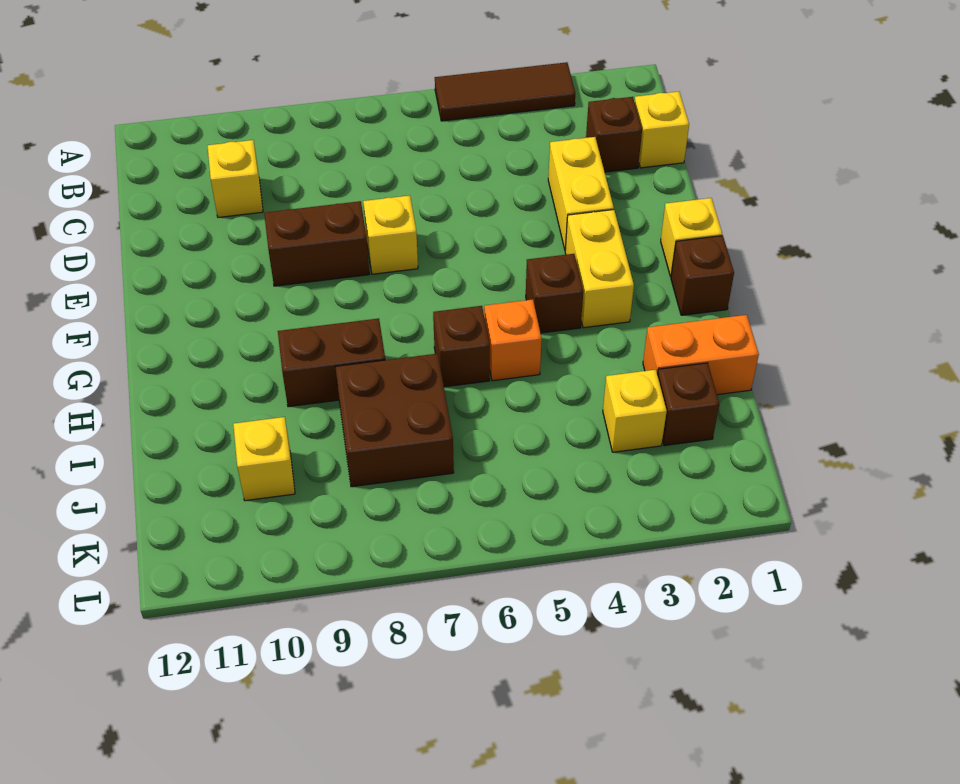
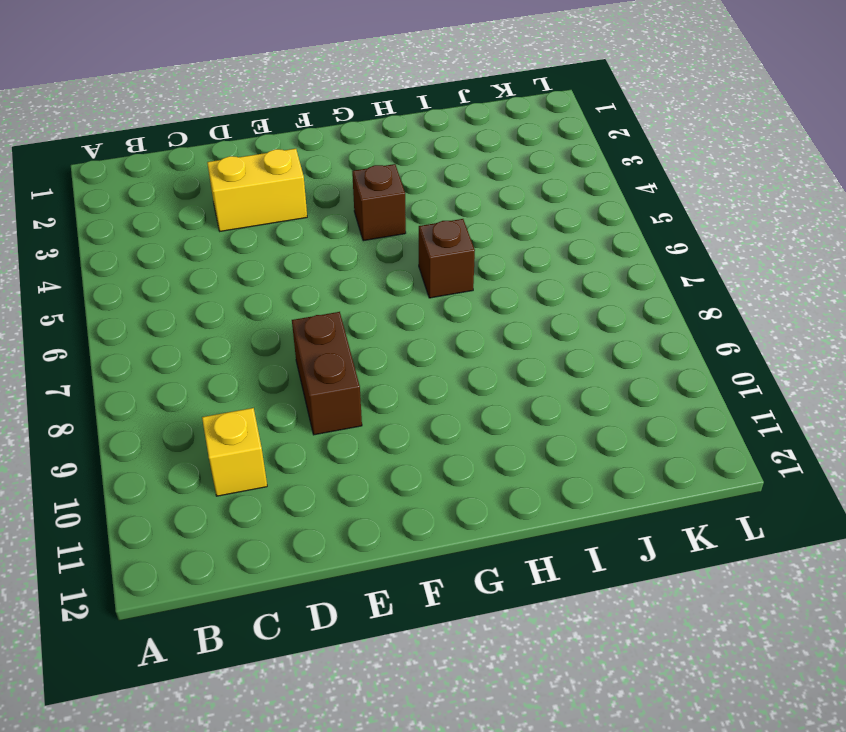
none -> brown 1x3 tile [435,62,575,121]
none -> yellow 1x1 brick [635,92,689,168]
none -> brown 1x1 brick [586,97,642,172]

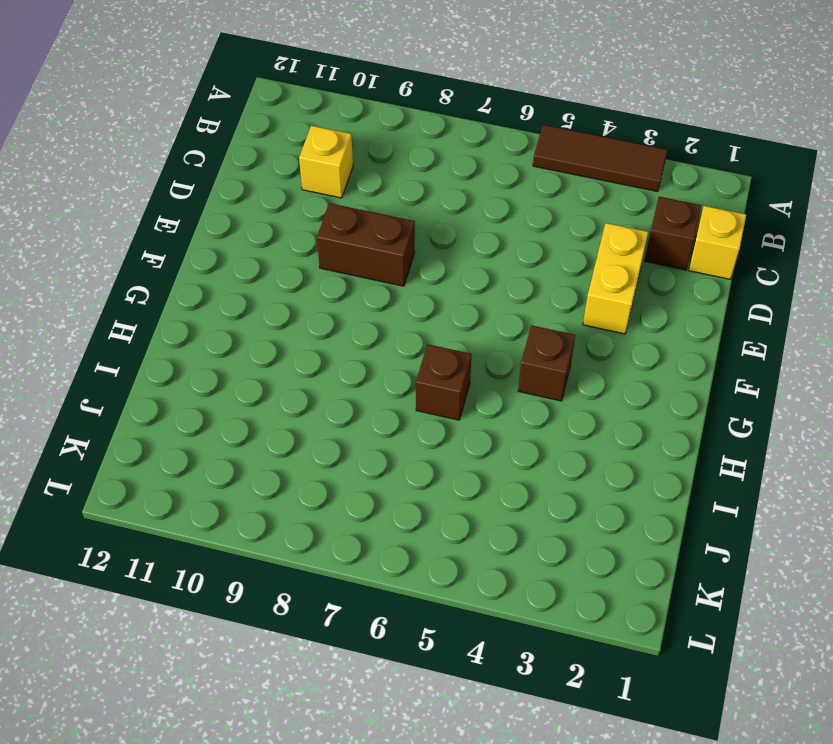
none -> yellow 1x1 brick [363,196,418,274]
none -> yellow 1x1 brick [661,198,722,277]
none -> yellow 1x2 brick [565,210,634,328]

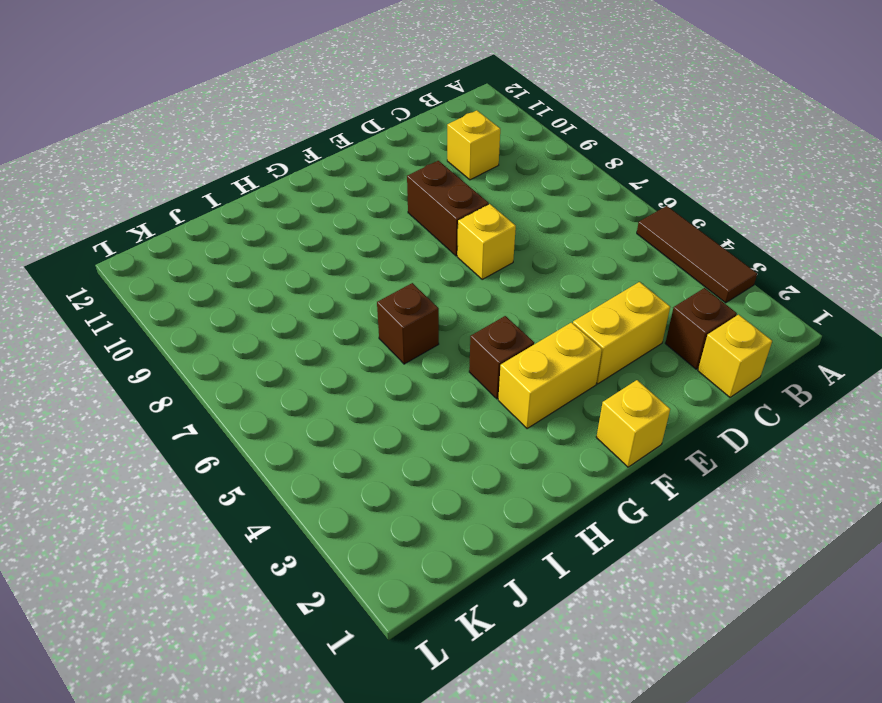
none -> brown 1x1 brick [671,236,734,315]
none -> orange 1x1 brick [484,299,542,381]
none -> brown 1x2 brick [278,318,385,407]

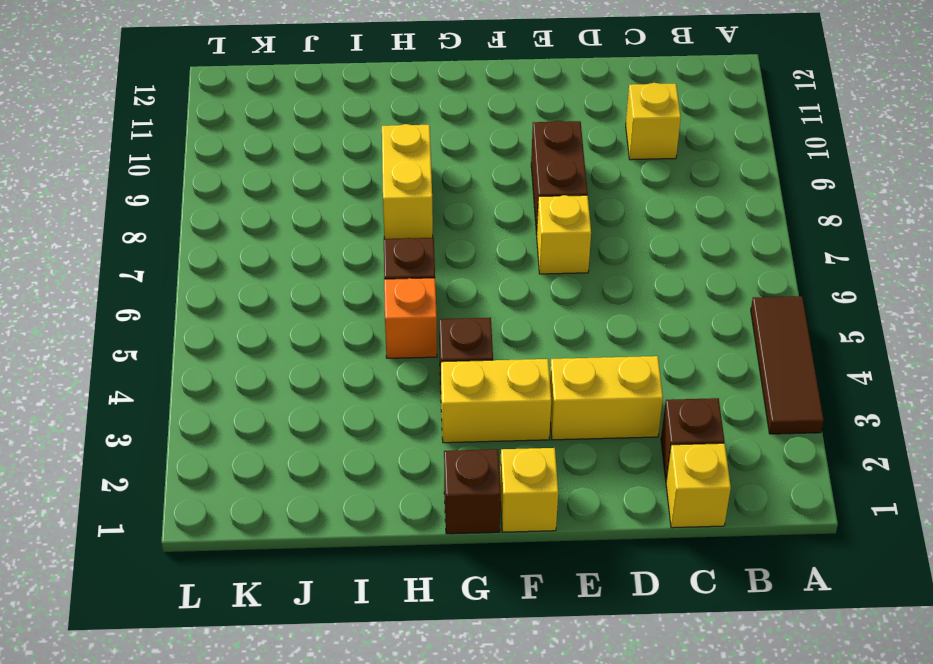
yellow 1x2 brick [382,124,433,239] -> brown 1x2 brick [278,318,385,407]
none -> orange 1x2 brick [643,315,759,395]
none -> brown 2x2 brick [336,354,454,487]
none -> brown 1x1 brick [658,363,719,446]

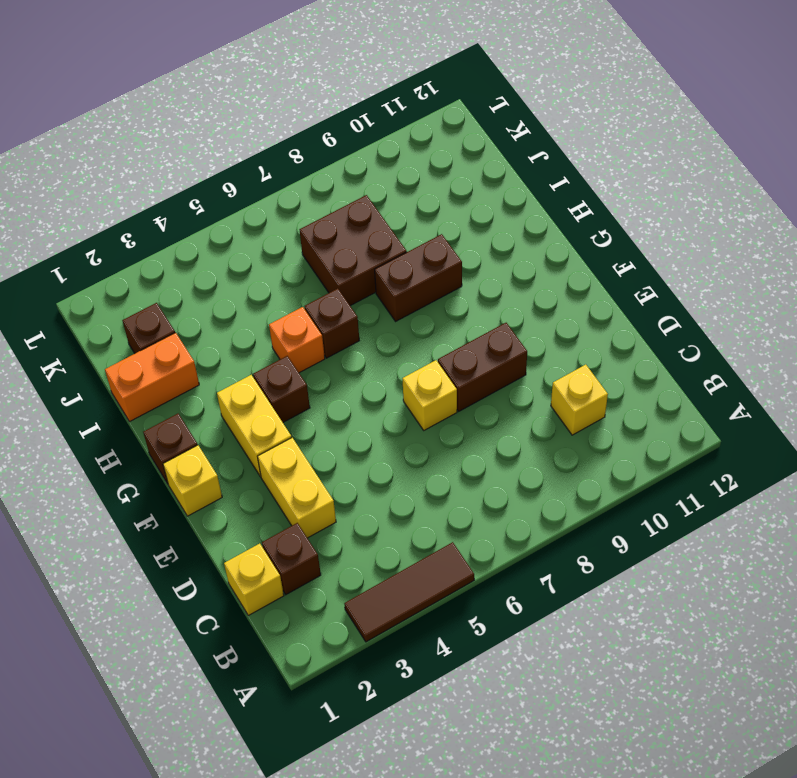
none -> yellow 1x1 brick [603,370,667,452]
none -> yellow 1x1 brick [233,417,295,501]

